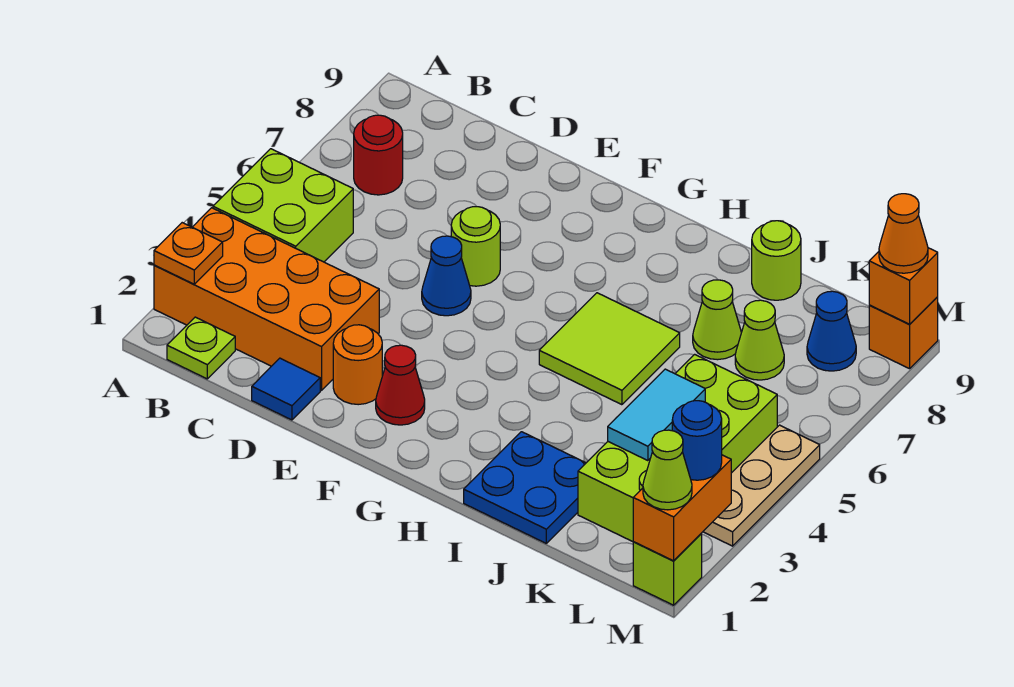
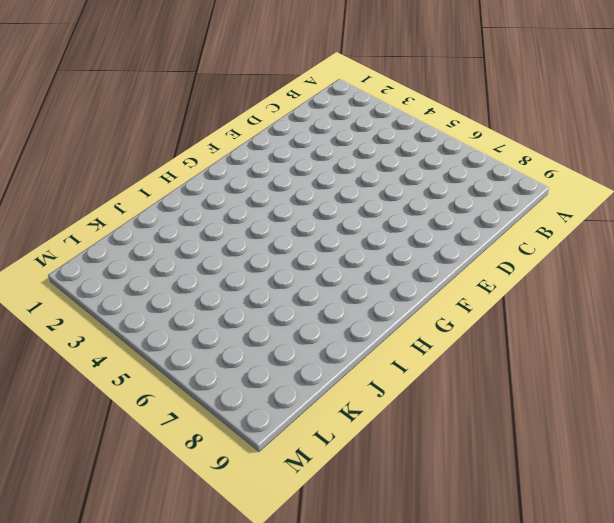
none -> orange 2x4 brick [154,208,379,390]
none -> lime 2x2 brick [213,149,353,262]
none -> lime 1x1 plate [167,317,235,379]

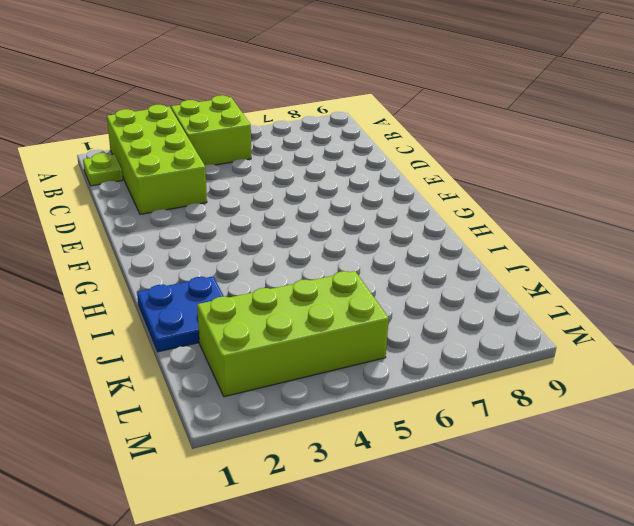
lime 2x4 brick [107,105,207,215] -> orange 2x4 brick [154,208,379,390]
none -> red 1x1 round brick [354,115,403,195]
none -> blue 1x1 tile [252,358,320,420]
none -> orange 1x1 round brick [333,325,382,405]

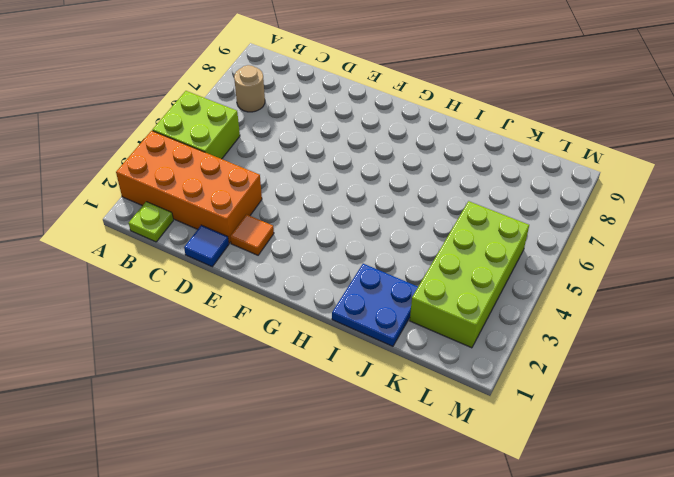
tan 1x1 round brick [234,65,265,112] -> red 1x1 round brick [354,115,403,195]
orange 1x1 tile [230,214,274,255] -> orange 1x1 round brick [333,325,382,405]
none -> blue 1x1 cone [422,236,471,316]
none -> lime 1x1 round brick [451,207,500,286]
none -> red 1x1 cone [376,345,425,425]

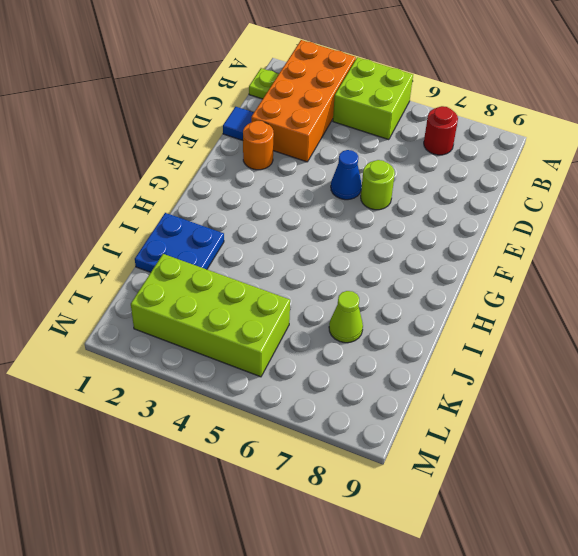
none -> red 1x1 cone [376,345,425,425]
none -> lime 2x2 tile [539,293,680,405]
none -> lime 1x1 round brick [752,221,801,300]

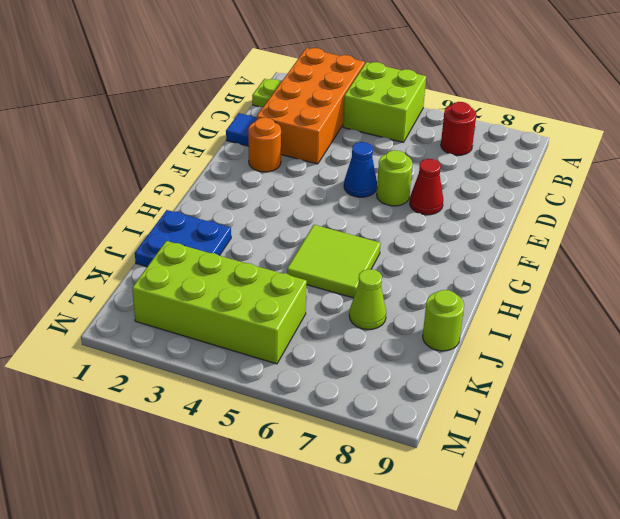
red 1x1 cone [410,159,443,215] -> red 1x1 cone moved to [376,345,425,425]
none -> lime 1x1 cone [735,300,784,380]
none -> blue 1x1 cone [807,291,856,371]
none -> lime 1x1 brick [633,534,702,605]

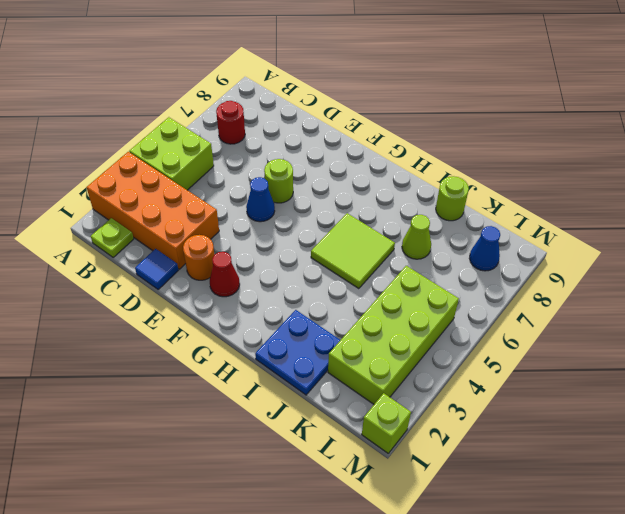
none -> lime 1x1 cone [735,300,784,380]
none -> tan 1x3 plate [703,425,820,546]
none -> orange 1x1 brick [869,297,938,369]

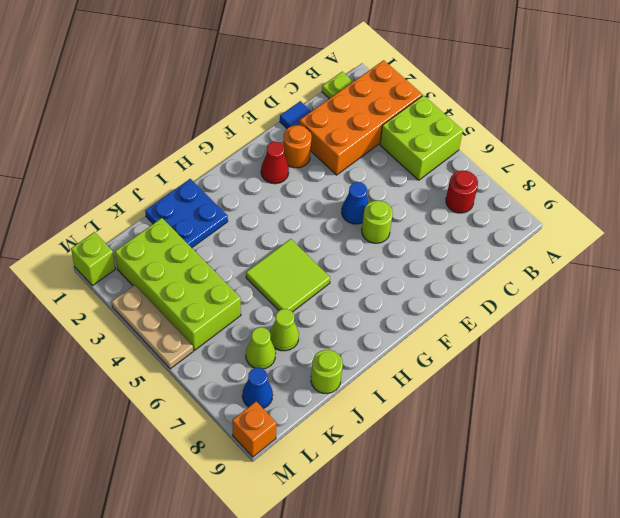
none -> orange 1x1 plate [154,223,223,284]
none -> cyan 1x2 tile [608,369,705,461]
none -> orange 1x2 brick [633,455,731,561]

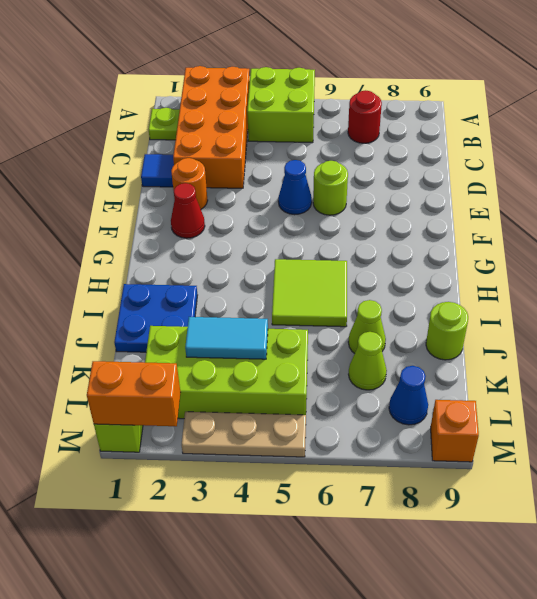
none -> orange 1x1 plate [154,223,223,284]
none -> orange 1x1 brick [869,248,938,324]
none -> lime 1x1 cone [643,430,692,510]

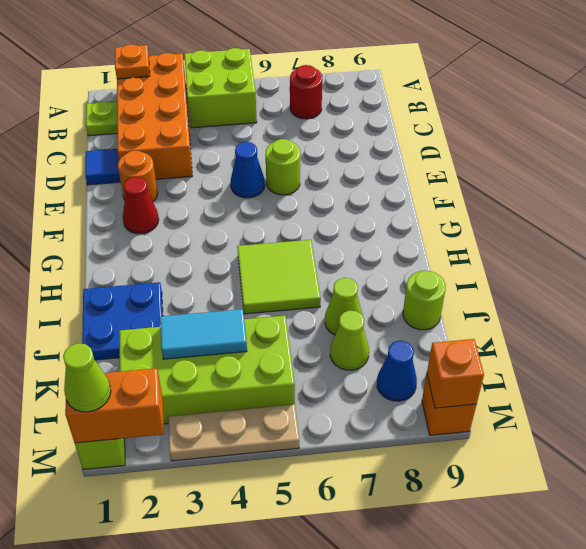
none -> blue 1x1 round brick [672,401,722,480]
none -> orange 1x1 cone [879,194,928,273]

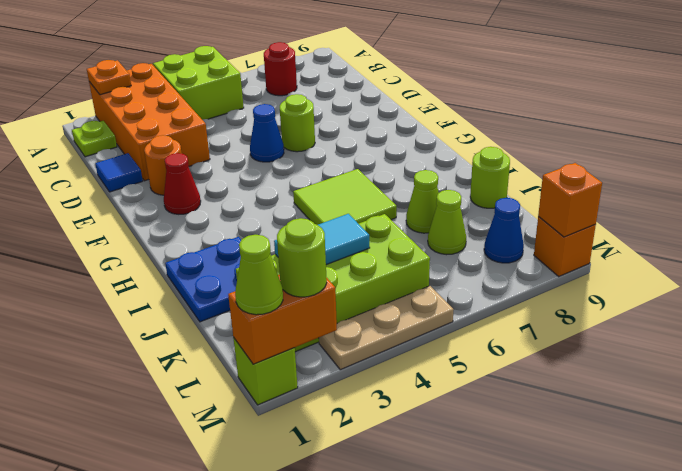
lime 1x1 round brick [277,218,327,297] -> blue 1x1 round brick [672,401,722,480]
none -> orange 1x1 cone [879,194,928,273]

